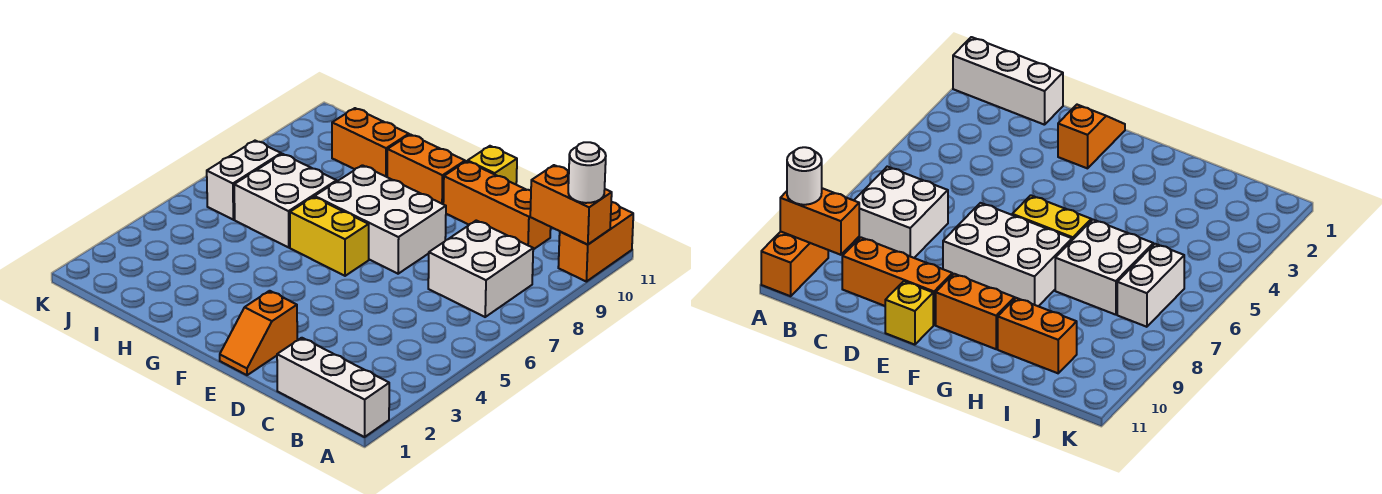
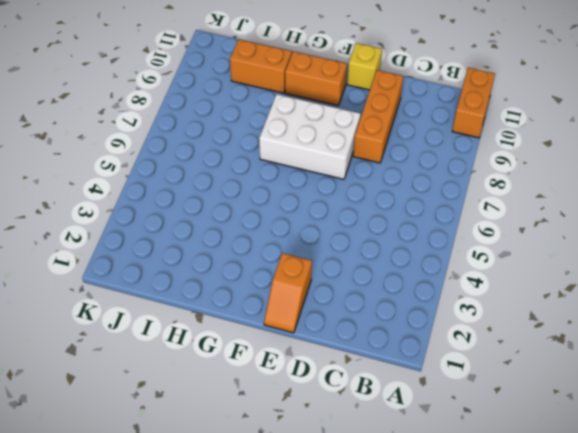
orange 1x3 brick [353,70,403,163] -> orange 1x3 brick turned to [443,161,551,250]
none -> white 1x3 brick [277,338,389,437]
none -> white 2x2 brick [428,221,533,317]
none -> yellow 1x2 brick [290,197,369,276]

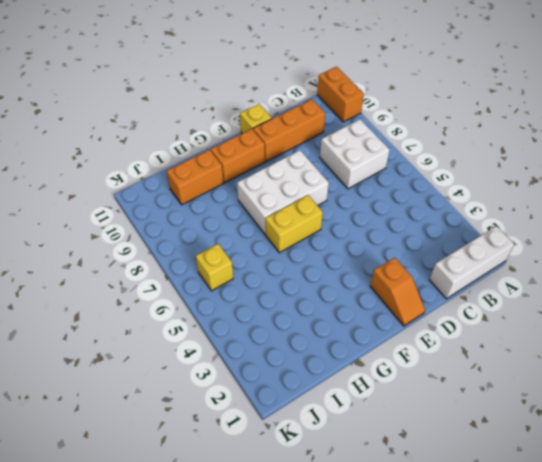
yellow 1x1 brick [196,244,233,291] -> white 1x2 brick [207,141,281,220]
none -> white 2x2 brick [234,154,337,247]
none -> orange 1x2 brick [530,165,612,245]
none -> white 1x1 round brick [568,142,606,203]

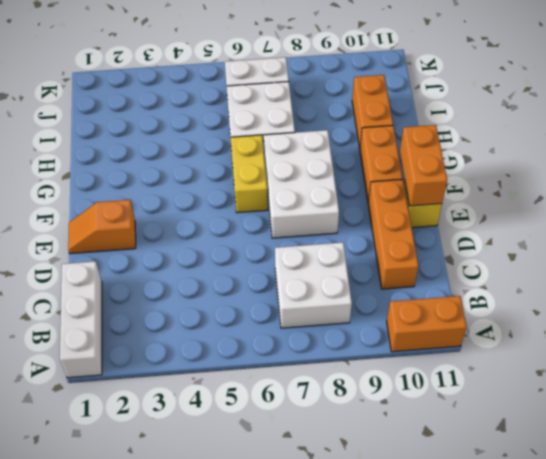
orange 1x2 brick [400,125,447,206] -> orange 1x2 brick moved to [530,165,612,245]
none -> white 1x1 round brick [568,142,606,203]

